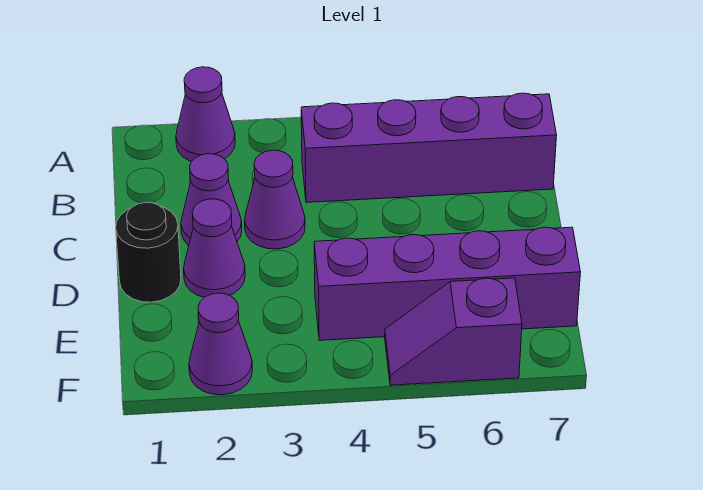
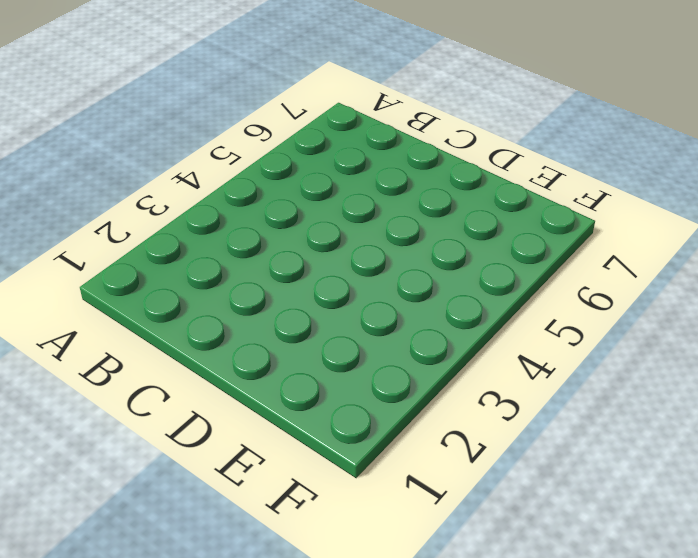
none -> purple 1x1 cone [176,67,235,161]
none -> purple 1x4 brick [301,93,557,202]

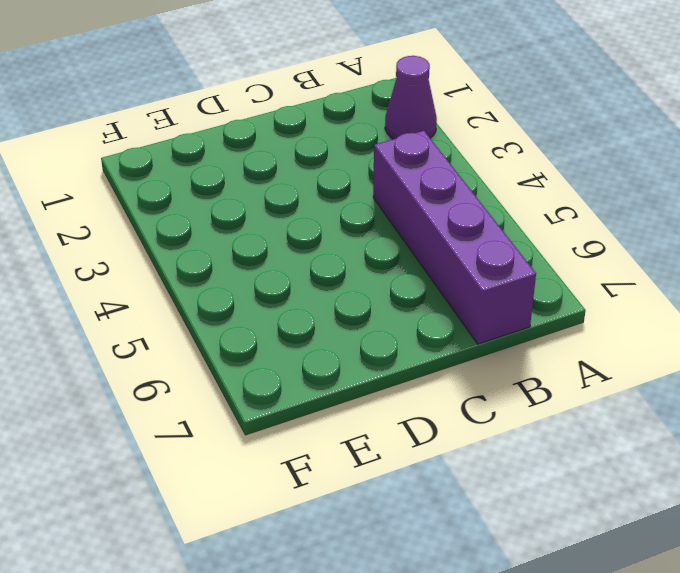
none -> purple 1x1 cone [181,154,242,245]
none -> purple 1x1 cone [245,150,305,249]

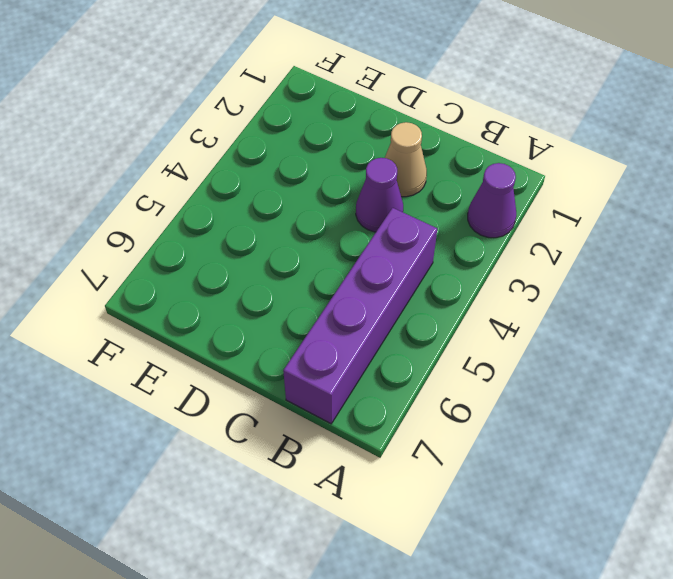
tan 1x1 cone [385,122,427,197] -> purple 1x1 cone [181,154,242,245]
none -> black 1x1 round brick [116,202,181,302]
none -> purple 1x1 cone [184,199,245,297]

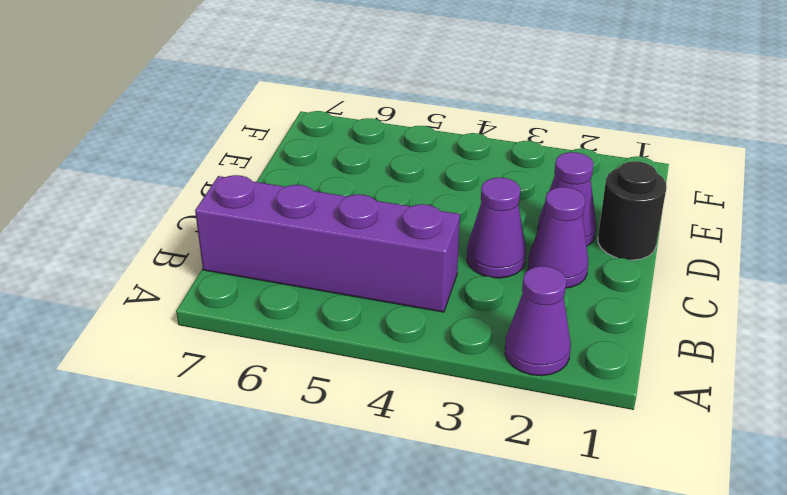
none -> purple 1x4 brick [314,227,581,340]
none -> purple 1x1 cone [189,293,252,395]

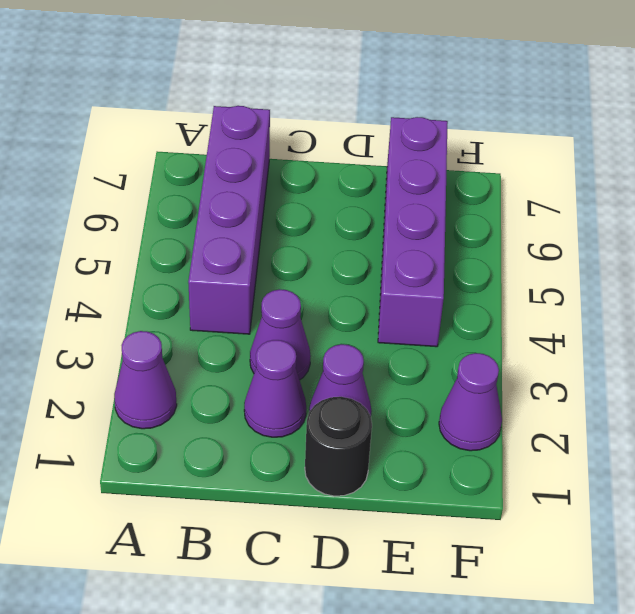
none -> purple 1x2 slope [385,278,522,385]

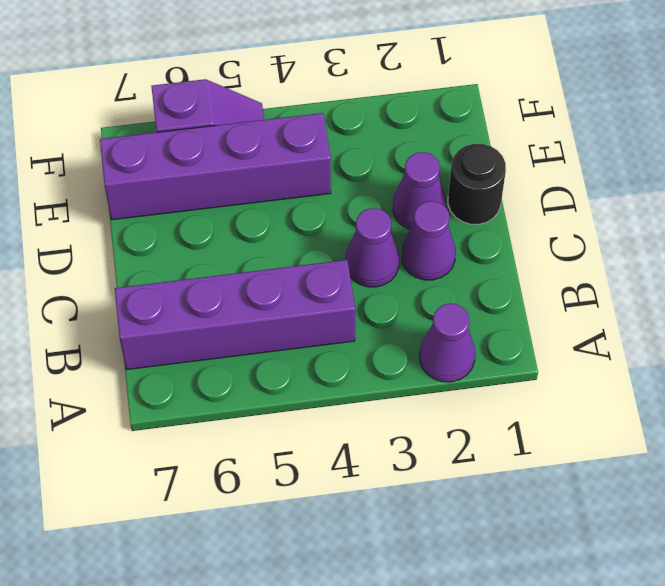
none -> purple 1x1 cone [189,293,252,395]

